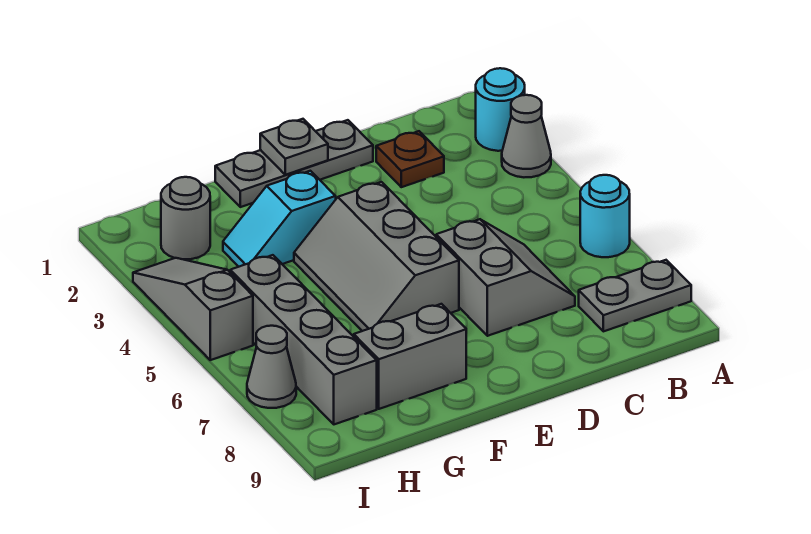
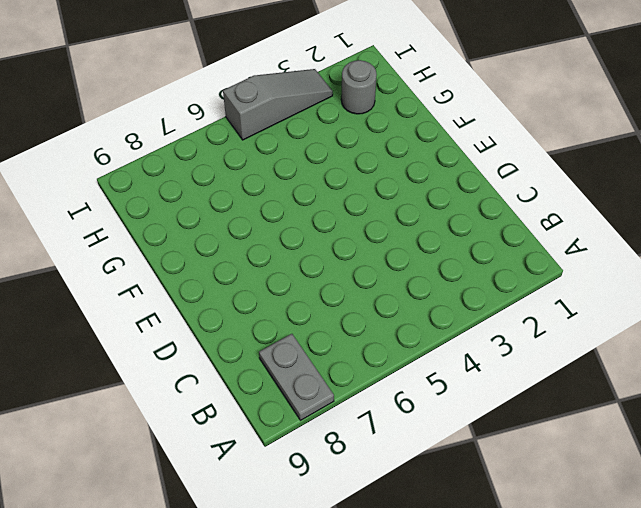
none -> cyan 1x1 round brick [476,68,525,151]
none -> grey 1x1 cone [502,95,551,177]
none -> cyan 1x1 round brick [580,175,630,257]

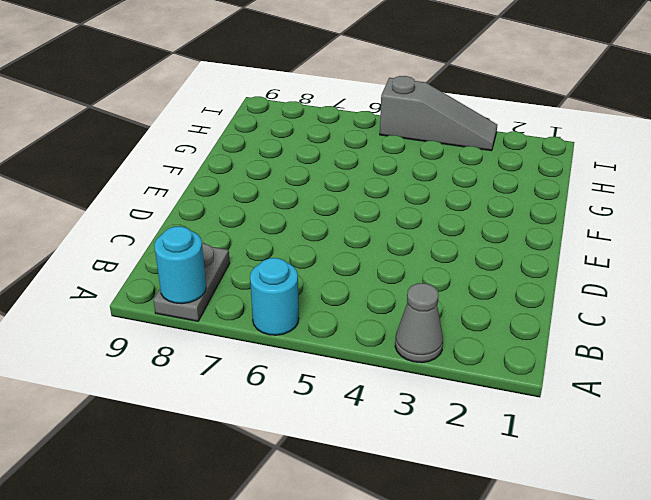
cyan 1x1 round brick [154,226,206,304] -> cyan 1x1 round brick moved to [476,68,525,151]
none -> brown 1x1 plate [376,131,444,187]
none -> grey 2x2 slope [436,219,575,336]
none -> grey 1x3 plate [215,120,373,207]

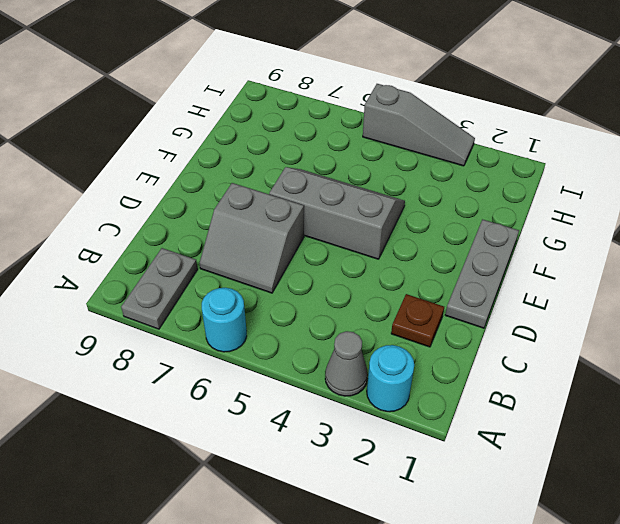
none -> cyan 1x2 slope [223,171,336,267]
none -> grey 1x2 brick [354,304,466,409]
none -> grey 1x1 round brick [161,177,210,259]

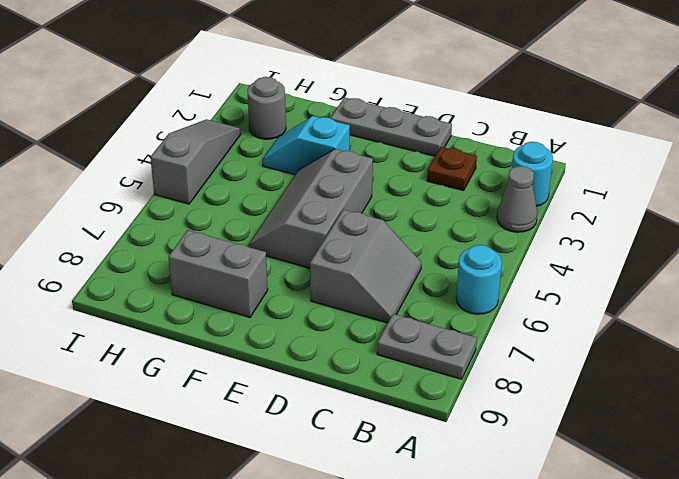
none -> grey 1x4 brick [230,255,377,424]
none -> grey 1x1 cone [247,326,296,408]
none -> grey 1x1 plate [260,119,328,175]

